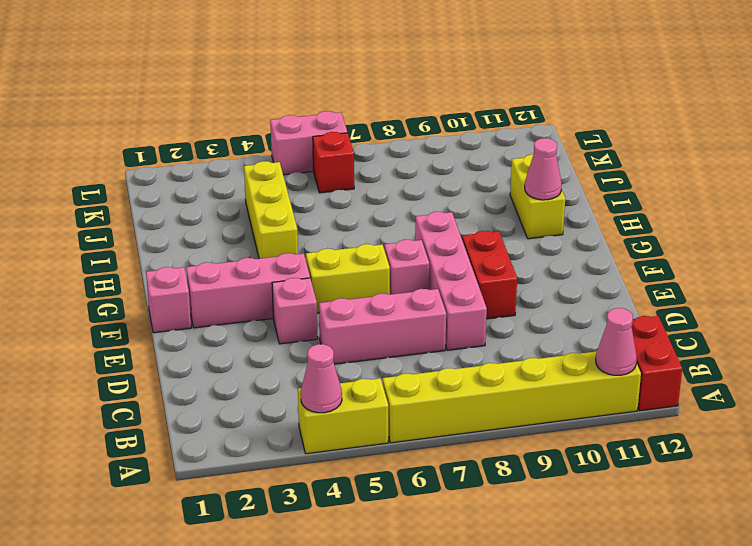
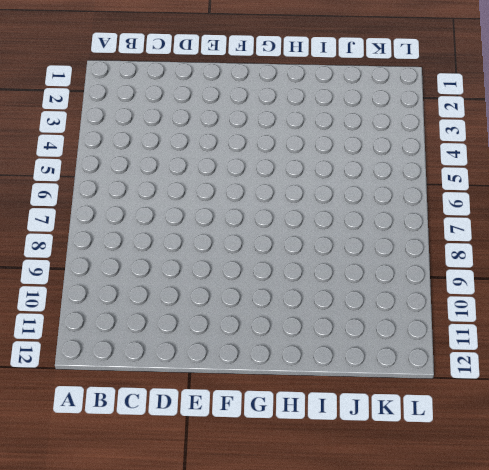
none -> yellow 1x2 brick [298,378,388,454]
none -> yellow 1x6 brick [383,351,641,443]
none -> red 1x2 brick [632,316,682,411]

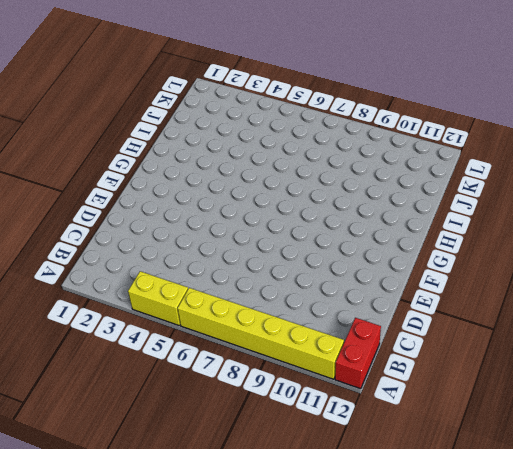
none -> pink 1x3 brick [319,289,446,364]
none -> pink 1x4 brick [415,212,487,350]
none -> pink 1x1 brick [272,278,318,344]

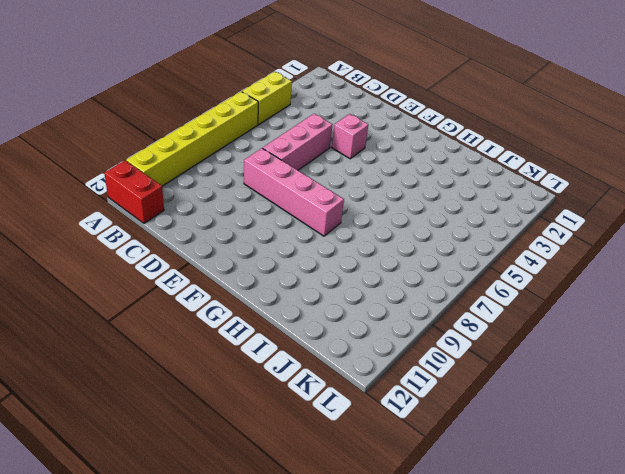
none -> red 1x2 brick [462,231,517,319]
none -> pink 1x1 brick [146,267,191,333]
none -> pink 1x3 brick [186,253,310,328]

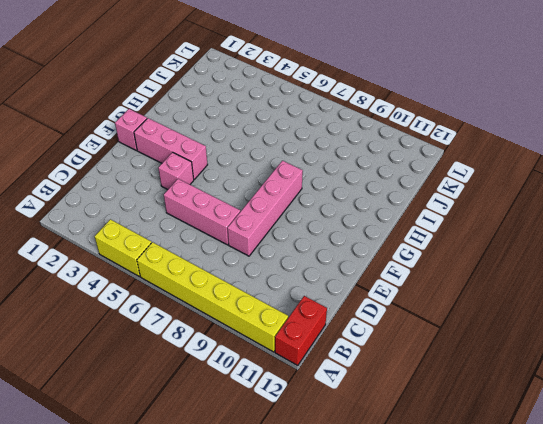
none -> red 1x2 brick [462,231,517,319]
none -> yellow 1x2 brick [306,244,390,313]
none -> pink 1x1 brick [384,240,429,294]

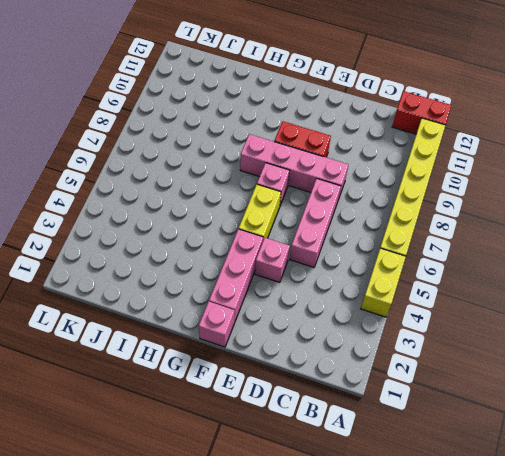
none -> yellow 1x3 brick [244,161,298,259]
none -> yellow 1x2 brick [510,154,565,239]
none -> red 1x1 brick [313,132,354,193]

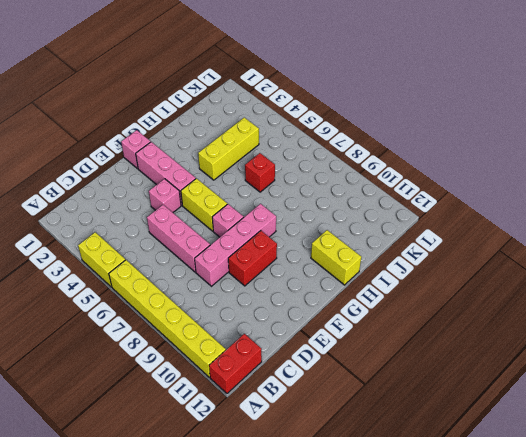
yellow 1x2 brick [311,230,361,285] -> yellow 1x2 brick turned to [510,154,565,239]
red 1x1 brick [245,153,275,192] -> red 1x1 brick moved to [313,132,354,193]
none -> pink 1x2 brick [270,111,347,175]
none -> pink 1x1 cone [301,344,342,413]
none -> pink 1x1 cone [596,308,637,375]

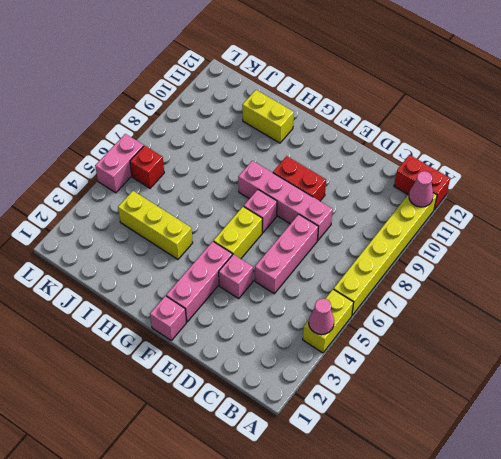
none -> pink 1x1 cone [525,138,562,200]

